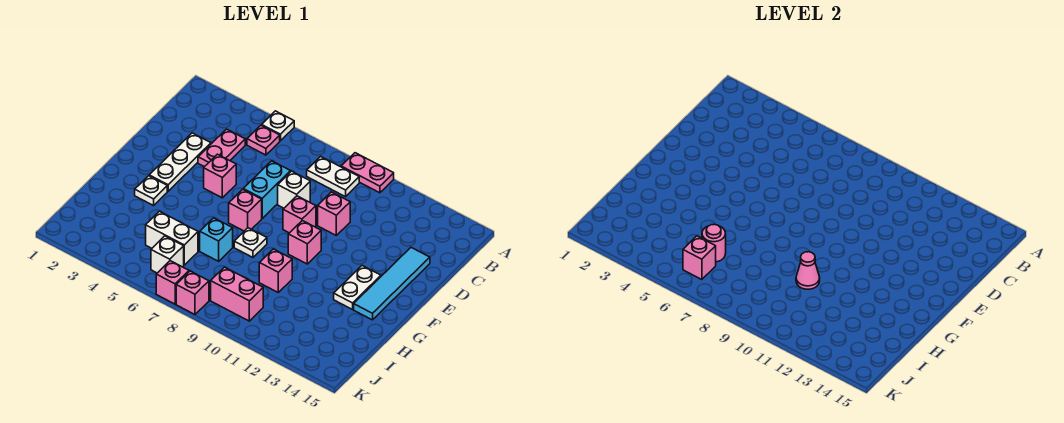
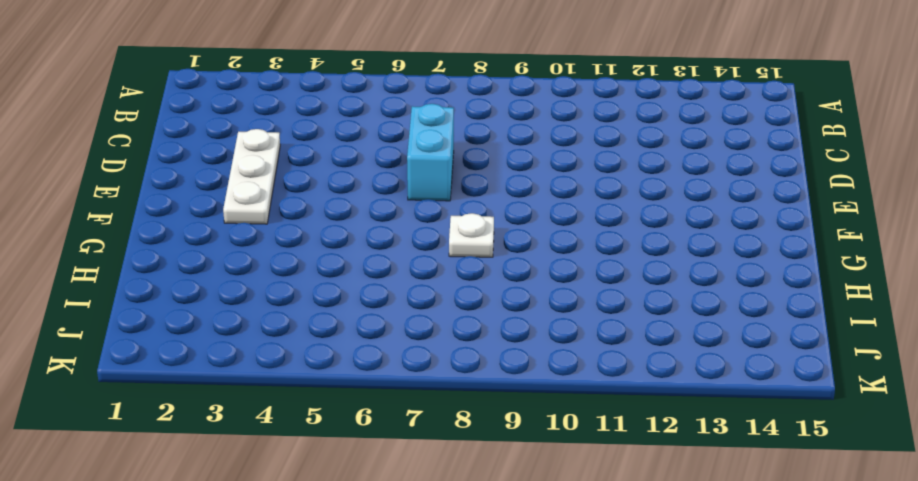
none -> white 1x1 plate [262,111,294,141]
none -> pink 1x2 plate [341,153,394,193]
none -> pink 1x1 plate [247,125,280,155]

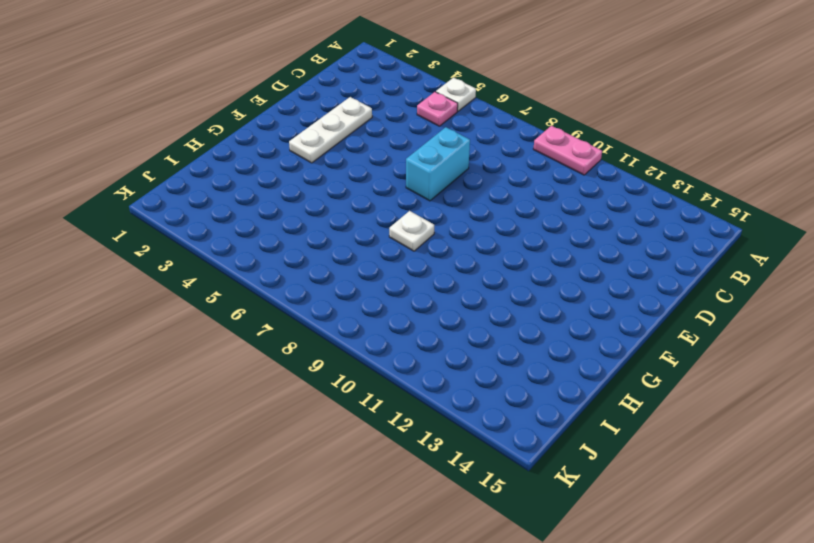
none -> white 1x2 plate [307,156,359,197]
none -> pink 1x2 plate [198,129,245,167]
none -> white 1x1 brick [278,171,310,208]

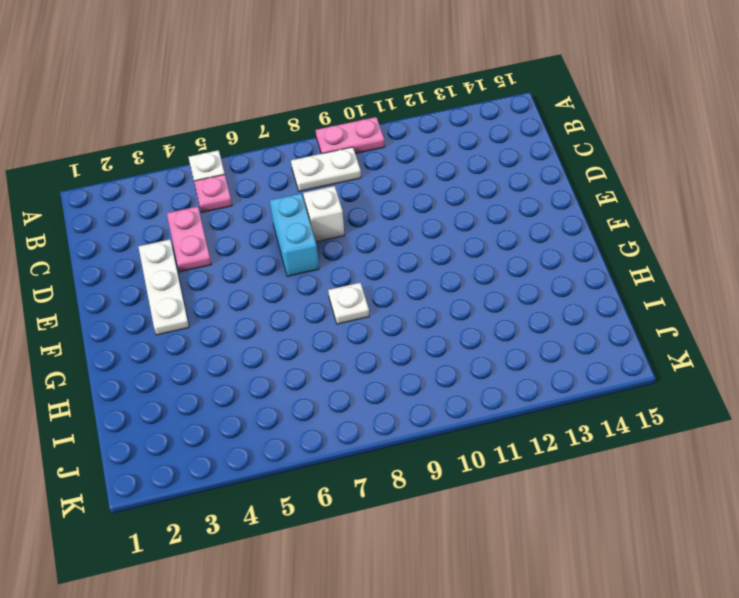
none -> pink 1x1 brick [318,192,350,235]
none -> cyan 1x4 tile [354,248,430,320]
none -> pink 1x1 brick [204,154,236,198]

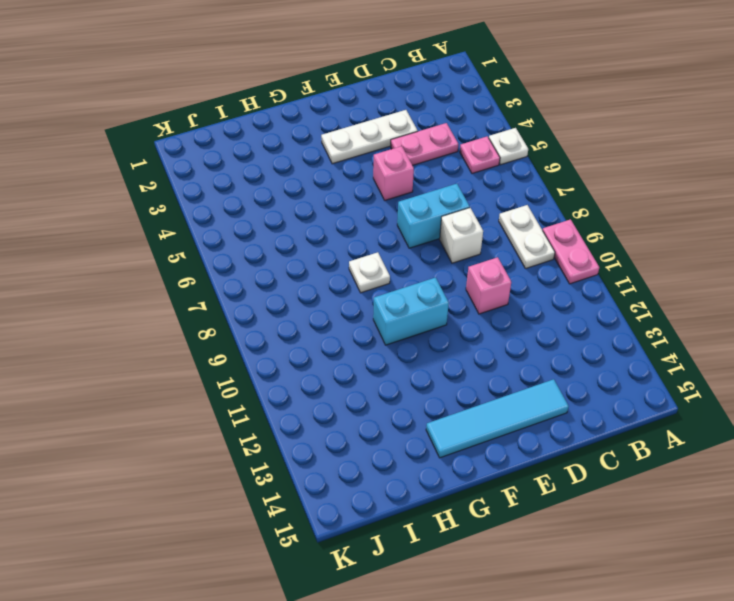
cyan 1x2 brick [373,278,449,345] -> pink 1x1 brick [288,221,321,264]
none -> pink 1x1 brick [283,196,316,233]
none -> pink 1x1 brick [229,189,262,231]
none -> white 1x2 plate [334,266,381,309]

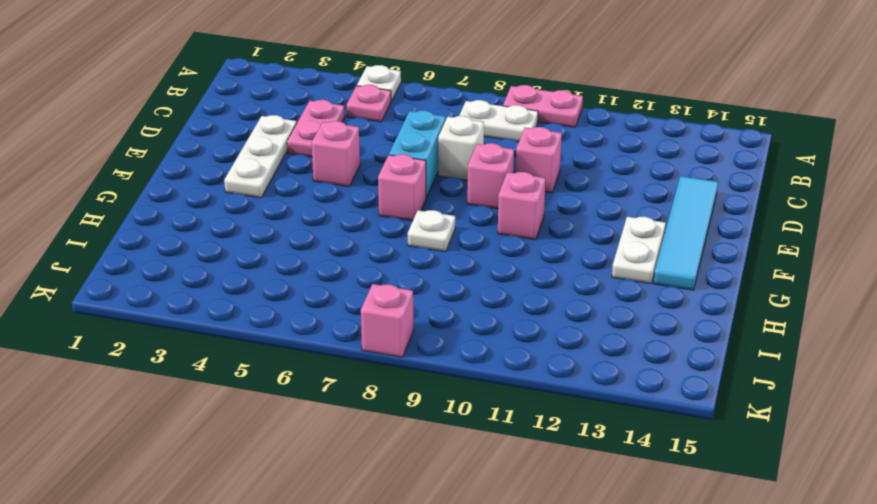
none -> white 1x1 plate [135,176,167,206]
none -> cyan 1x1 brick [200,218,233,261]
none -> pink 1x1 brick [259,249,292,292]

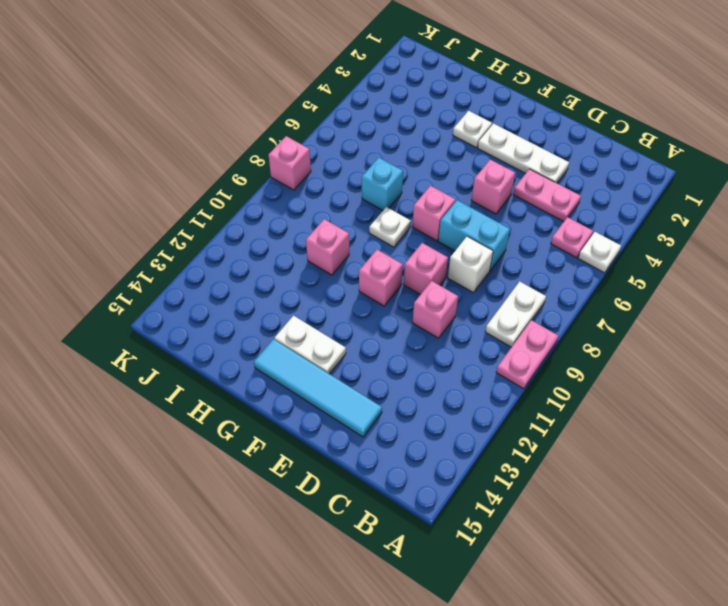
none -> white 1x2 brick [146,211,198,265]
none -> white 1x1 brick [151,236,184,273]
none -> pink 1x2 brick [211,267,263,321]

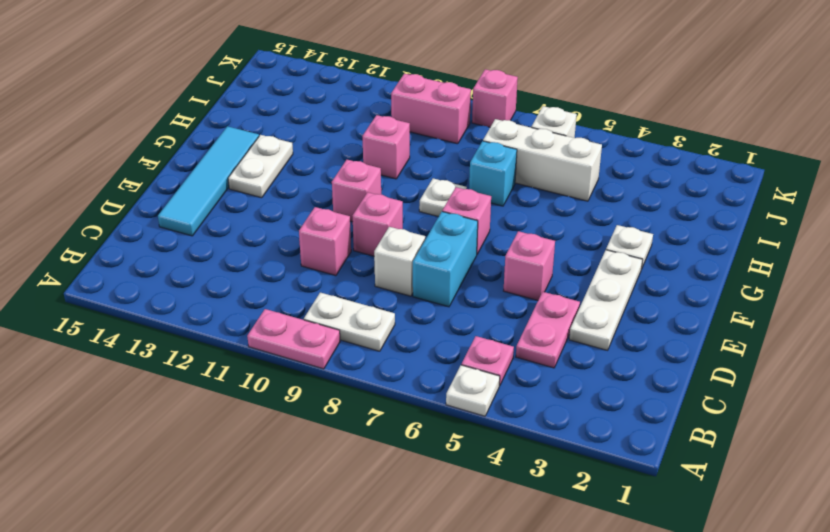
white 1x3 brick [483,119,602,201] -> white 1x2 brick [146,211,198,265]
none -> pink 1x1 brick [156,261,189,304]
none -> pink 1x1 cone [796,252,820,289]
none -> pink 1x1 round brick [702,224,726,262]

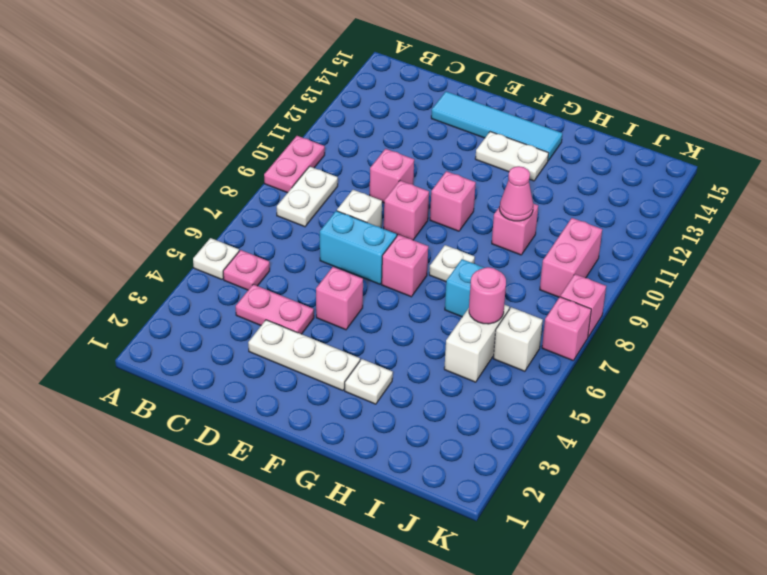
none -> pink 1x1 brick [683,236,716,280]

